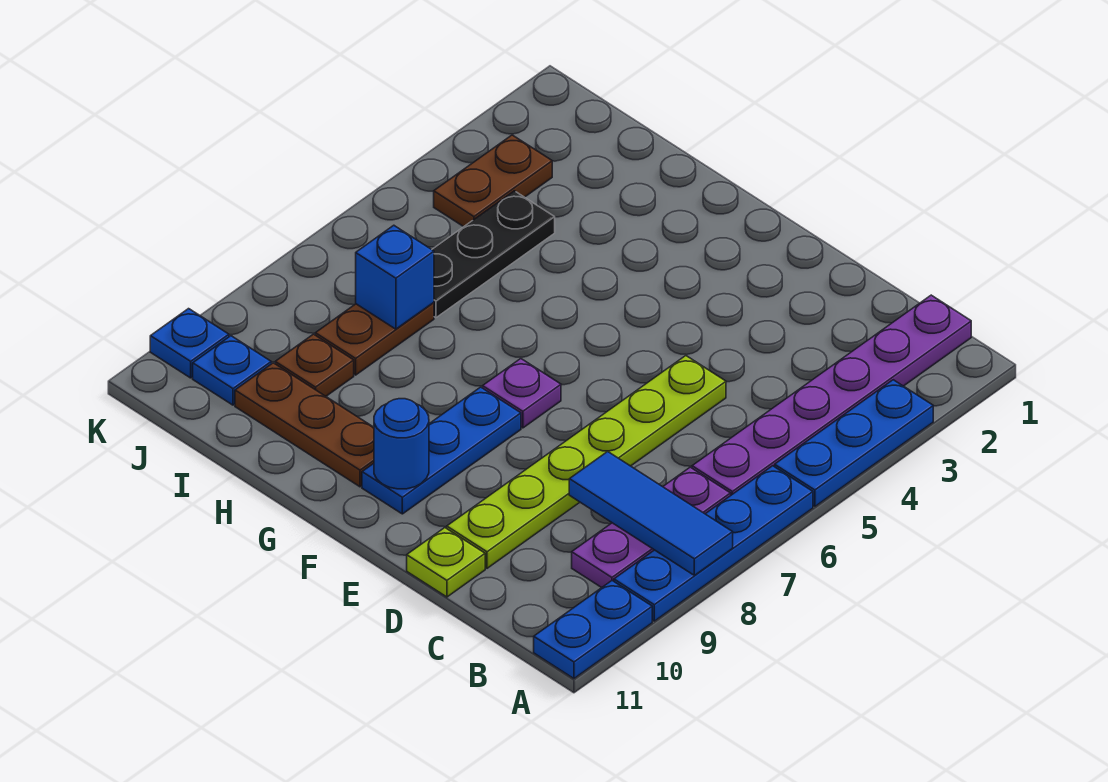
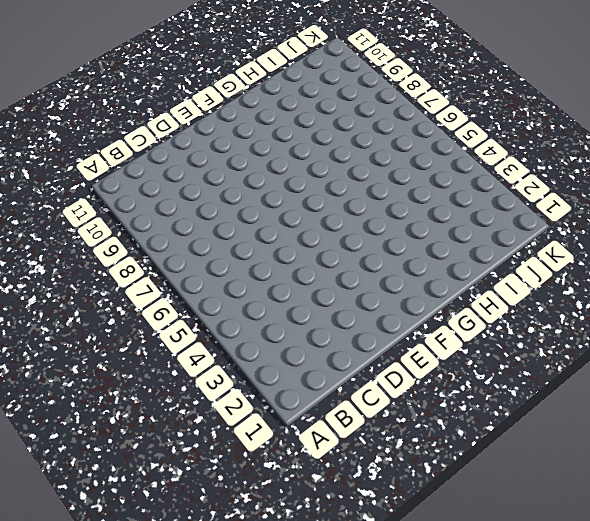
none -> blue 1x3 plate [775,380,933,507]
none -> blue 1x4 plate [614,466,813,621]
none -> blue 1x2 plate [534,581,652,679]

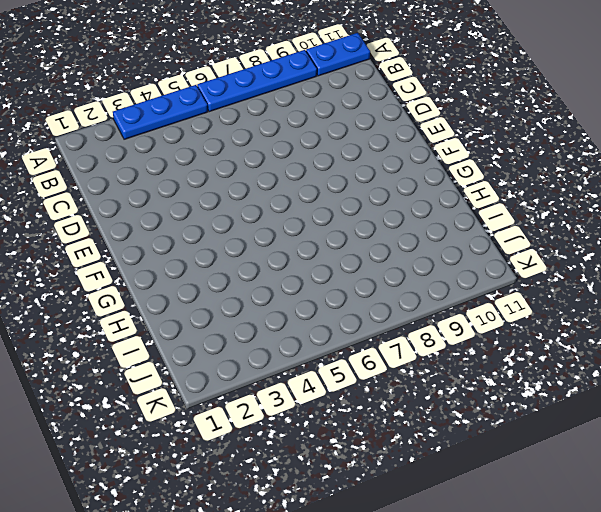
none -> purple 1x6 plate [692,295,971,495]
none -> purple 1x3 plate [572,467,731,588]
none -> lime 1x6 plate [447,356,726,568]

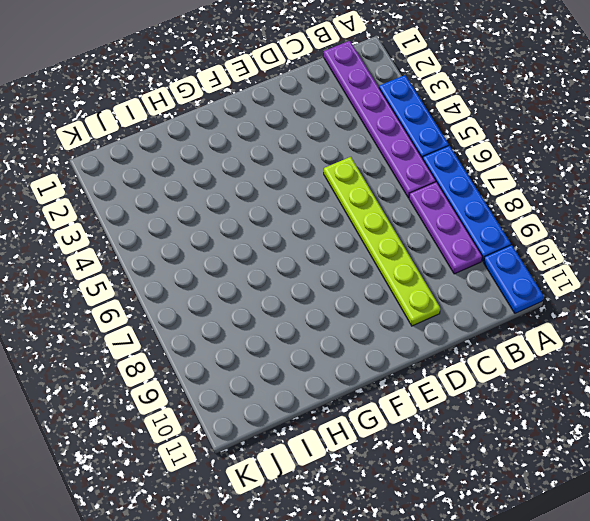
none -> lime 1x1 plate [407,528,485,597]
none -> purple 1x1 plate [483,359,561,428]
none -> blue 1x3 plate [362,387,521,514]

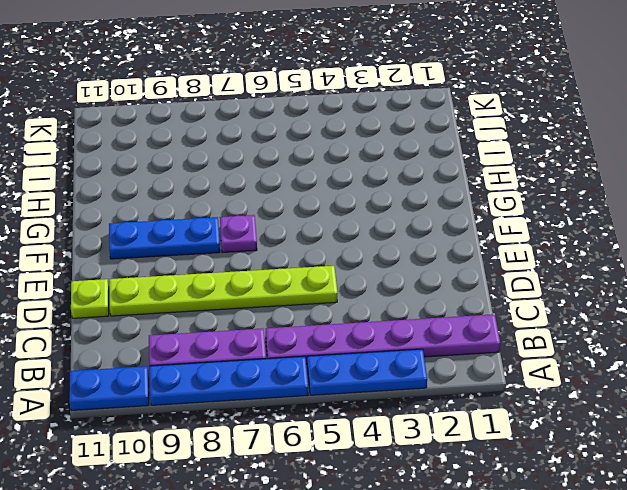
none -> brown 1x3 plate [235,363,374,487]
none -> black 1x3 plate [432,191,555,318]
none -> brown 1x2 plate [315,303,434,375]

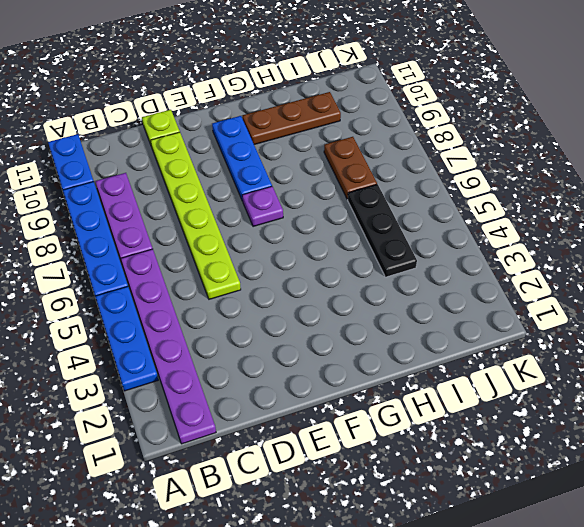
none -> brown 1x1 plate [275,334,354,396]
none -> brown 1x2 plate [434,135,552,227]
none -> blue 1x1 plate [193,336,271,405]

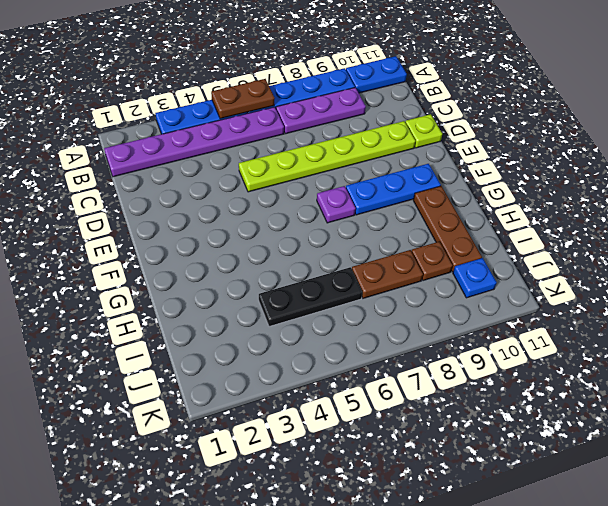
brown 1x2 plate [211,79,275,119] -> brown 1x2 plate moved to [434,135,552,227]
none -> blue 1x1 plate [150,309,229,378]
none -> blue 1x3 tile [569,452,733,575]
none -> blue 1x1 round brick [374,399,429,489]

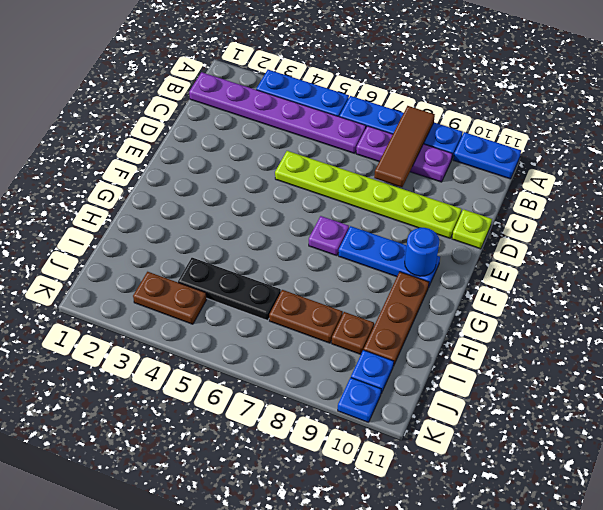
brown 1x3 tile [374,106,435,187] -> blue 1x3 tile [569,452,733,575]
none -> blue 1x1 brick [356,225,434,329]

